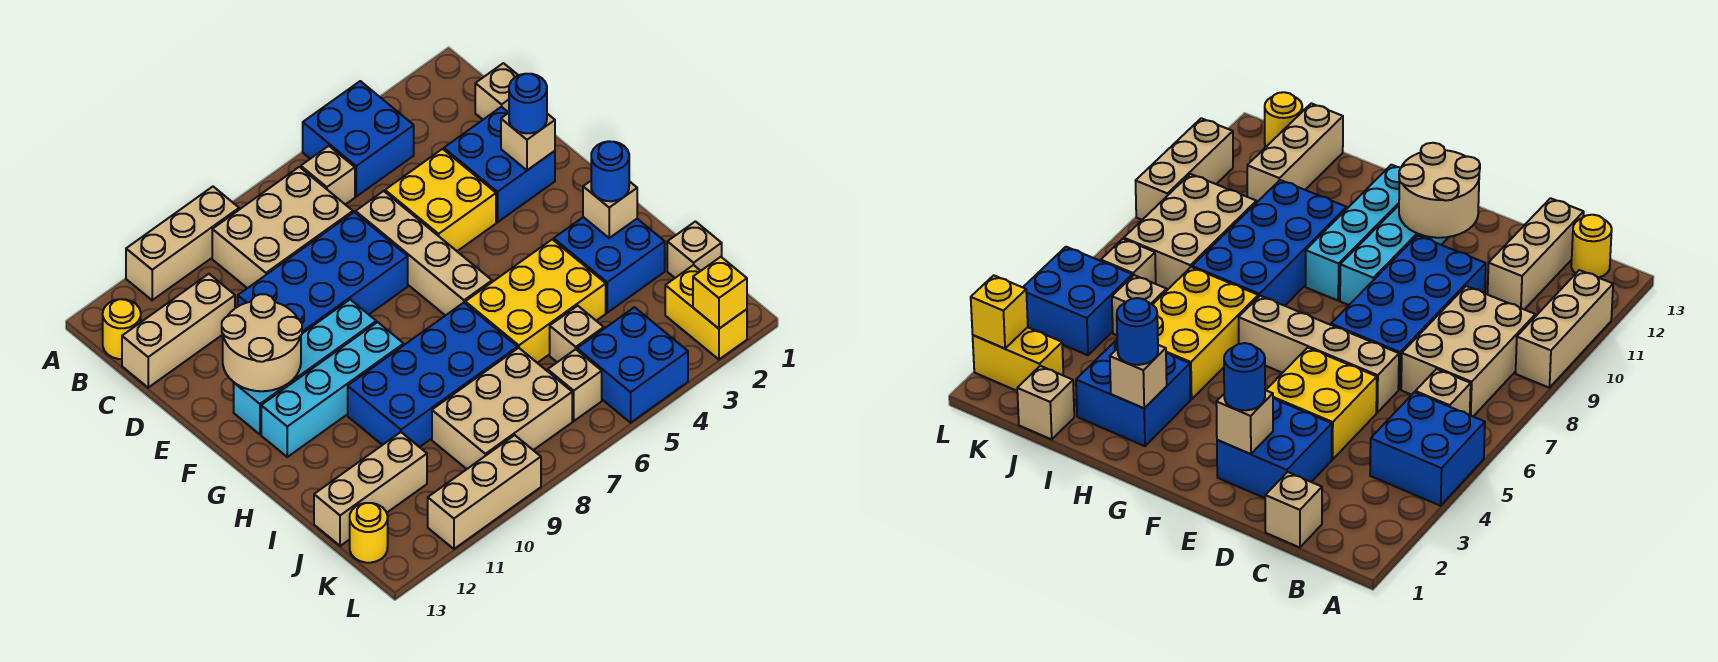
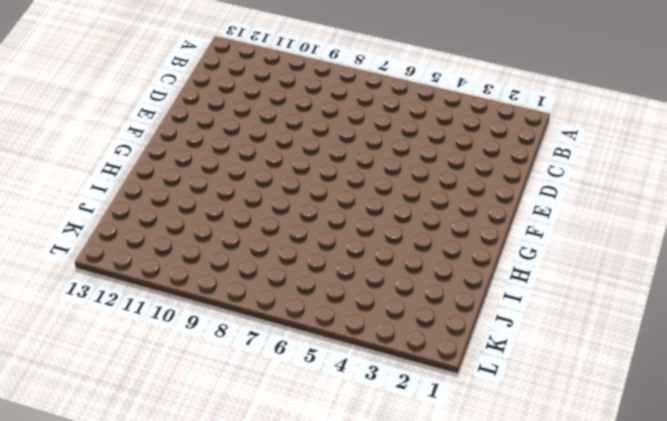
none -> blue 2x2 brick [303,81,414,196]
none -> tan 1x3 brick [126,187,239,300]
none -> tan 1x1 brick [301,146,355,205]
none -> tan 2x3 brick [212,167,353,288]

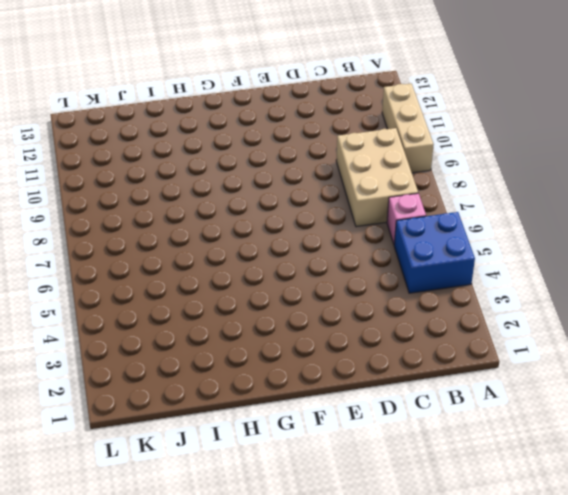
pink 1x1 brick [387,193,426,244] -> tan 1x1 brick [301,146,355,205]
none -> yellow 1x1 round brick [103,299,141,359]
none -> tan 1x1 brick [475,63,518,120]
none -> tan 1x3 brick [122,274,235,388]
none -> blue 2x2 brick [444,107,555,222]

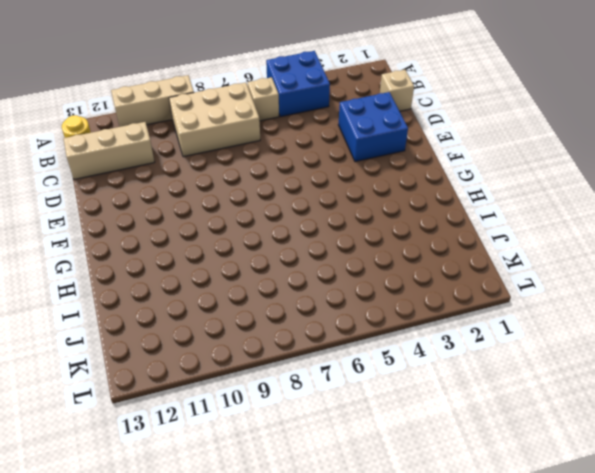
none -> yellow 2x2 brick [385,149,496,251]
none -> tan 1x4 brick [356,191,492,316]
none -> blue 2x4 brick [238,212,408,333]
none -> cyan 1x4 brick [234,300,376,434]

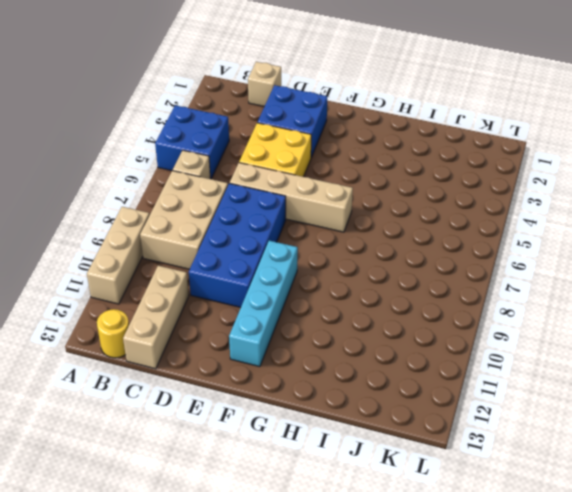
none -> cyan 1x4 brick [261,322,404,457]
none -> blue 2x2 brick [554,217,665,313]
none -> yellow 2x3 brick [465,239,606,363]
none -> blue 2x4 brick [348,303,517,447]

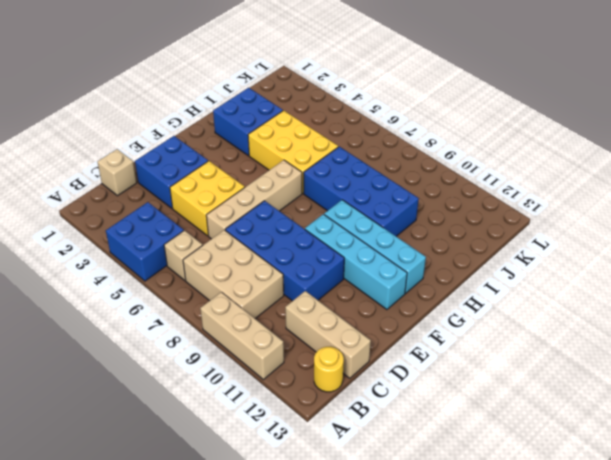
none -> tan 1x1 brick [667,222,722,278]
none -> tan 1x1 brick [550,306,604,362]
none -> tan 2x3 brick [432,348,572,469]
none -> tan 1x3 brick [314,432,427,546]

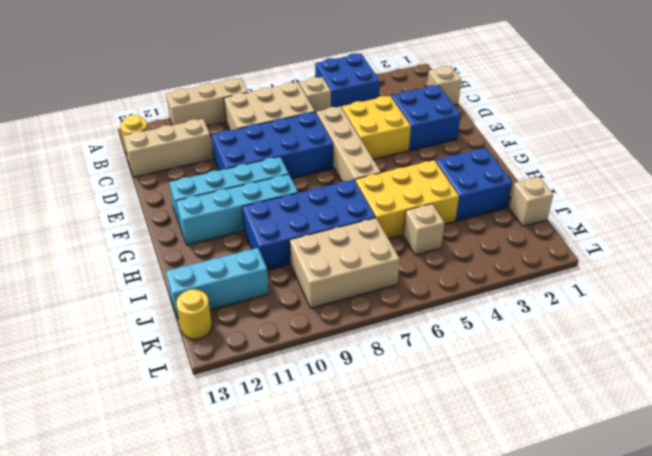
cyan 1x3 brick [166,248,269,318] -> tan 1x3 brick [314,432,427,546]
none -> yellow 1x2 brick [665,265,747,359]
none -> blue 2x2 brick [577,307,688,423]
none -> tan 1x1 brick [548,349,602,421]
none -> tan 1x3 brick [428,435,541,549]

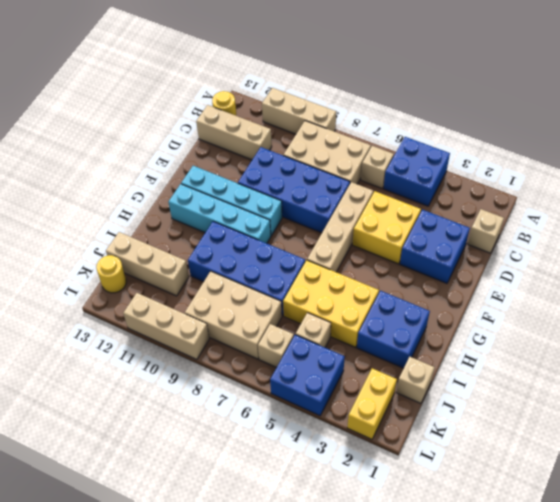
none -> tan 1x1 brick [501,113,555,170]
none -> tan 2x2 round brick [222,294,302,391]
none -> tan 1x1 brick [583,181,637,238]
none -> yellow 1x1 brick [693,257,747,329]

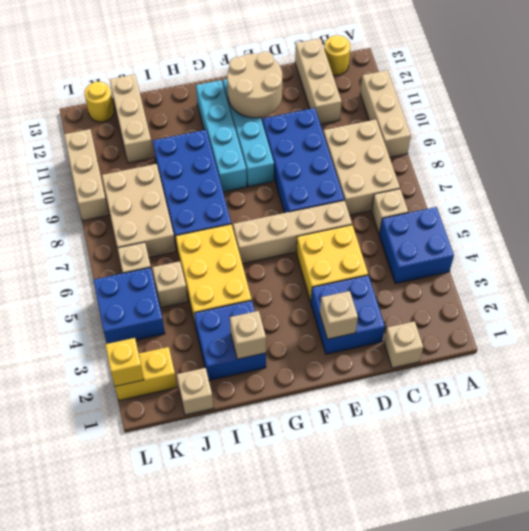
none -> blue 1x1 round brick [509,74,547,133]
none -> blue 1x1 round brick [591,141,629,201]

